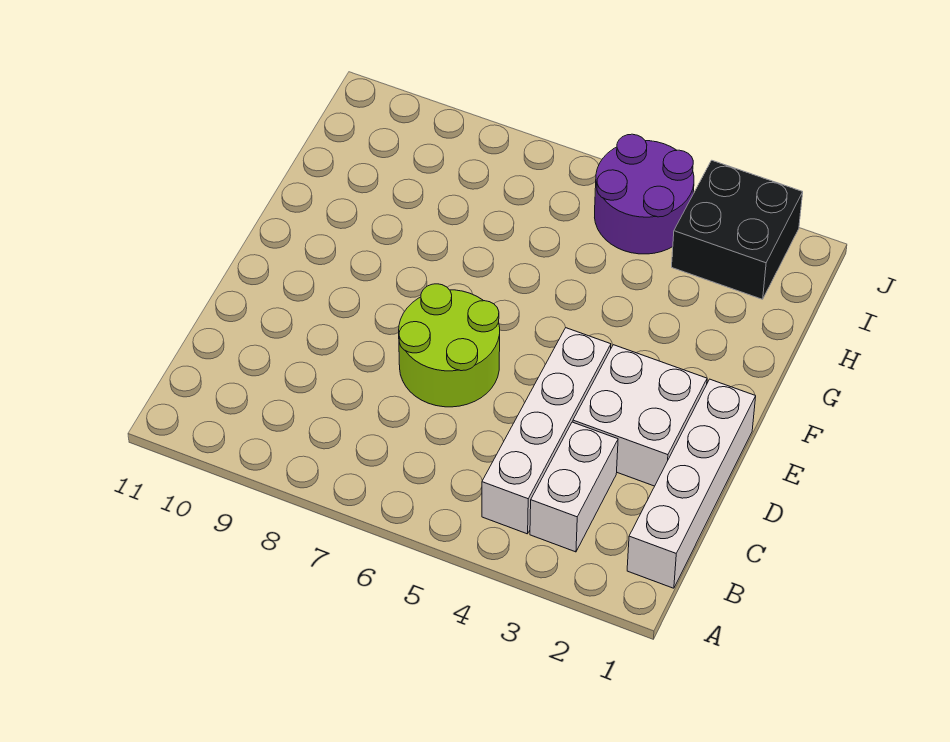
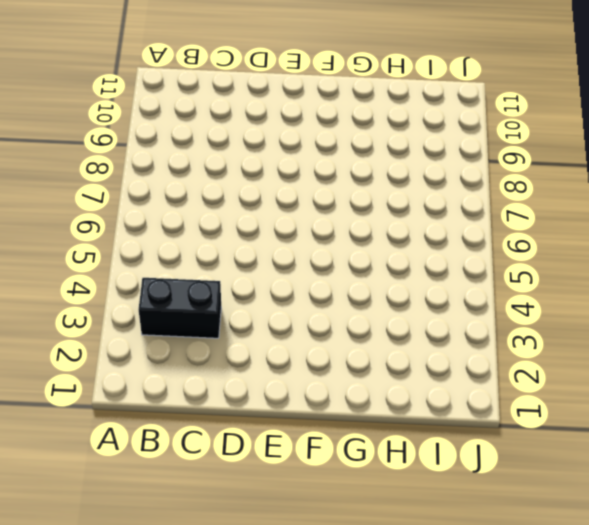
black 1x2 brick [139,278,221,338] -> white 1x2 brick [530,422,618,552]
none -> white 1x4 brick [627,379,756,588]
none -> white 1x4 brick [482,328,611,534]

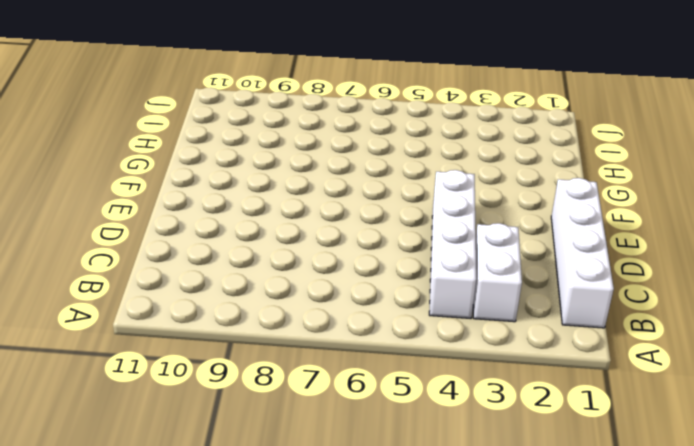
none -> white 2x2 brick [573,345,707,486]
none -> lime 2x2 round brick [399,284,500,407]

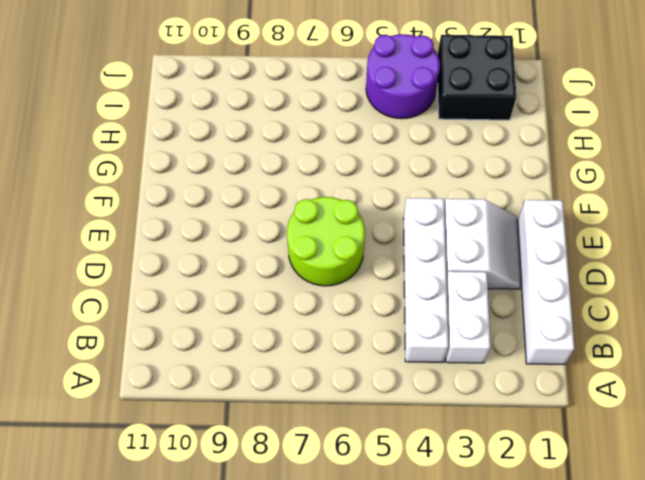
white 2x2 slope [444,199,521,289] -> white 2x2 brick [573,345,707,486]

